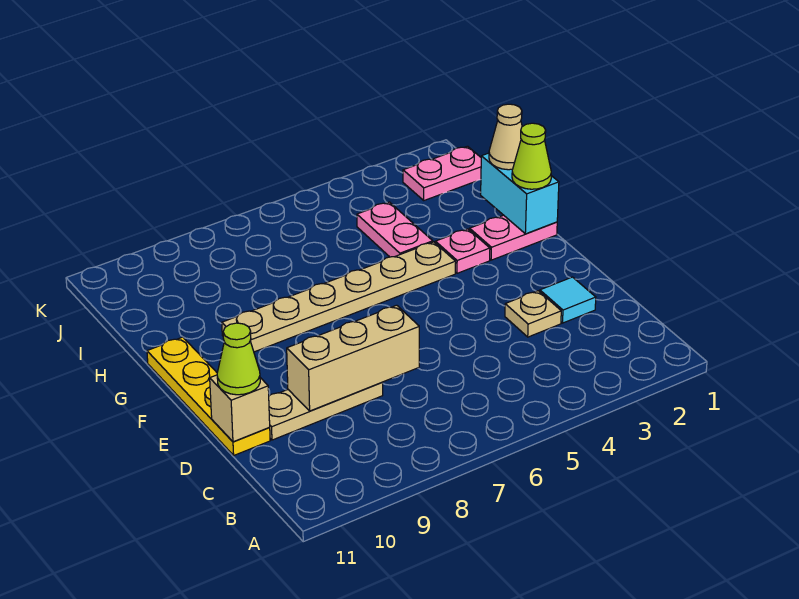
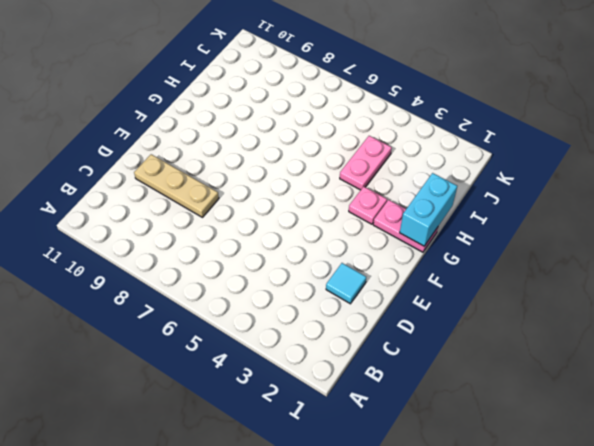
none -> tan 1x1 plate [505,291,561,337]
none -> yellow 1x4 plate [147,337,270,455]
none -> tan 1x6 plate [222,242,456,352]

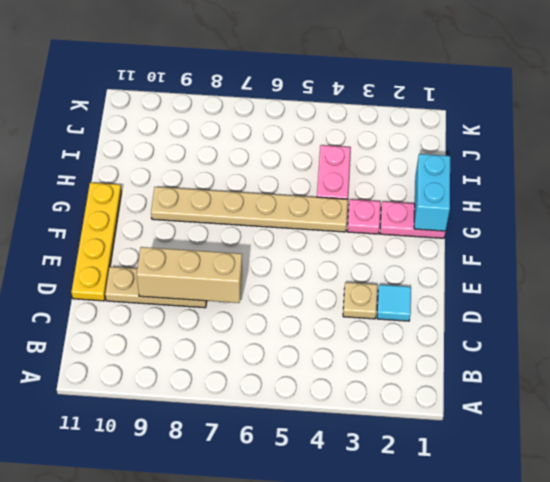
none -> pink 1x2 plate [403,146,481,200]
none -> tan 1x1 brick [210,375,270,442]
none -> lime 1x1 cone [217,323,260,395]

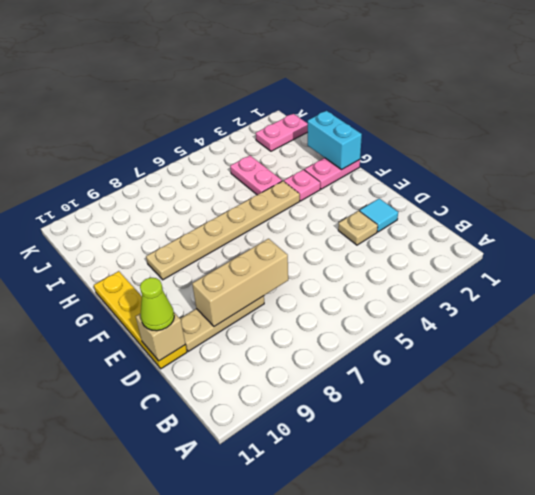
none -> lime 1x1 cone [512,123,551,189]
none -> tan 1x1 cone [489,104,522,170]

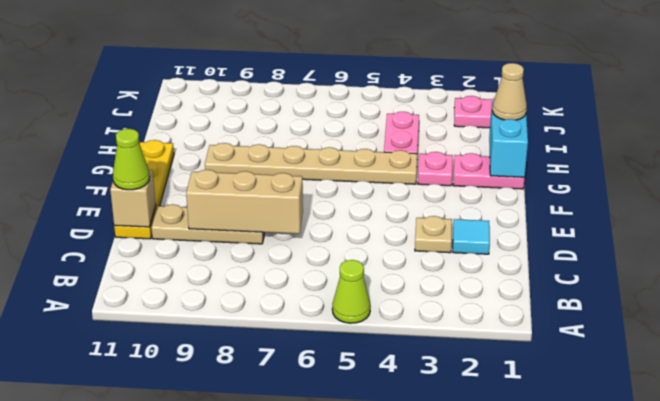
lime 1x1 cone [332,260,370,323] -> lime 1x1 cone moved to [512,123,551,189]

